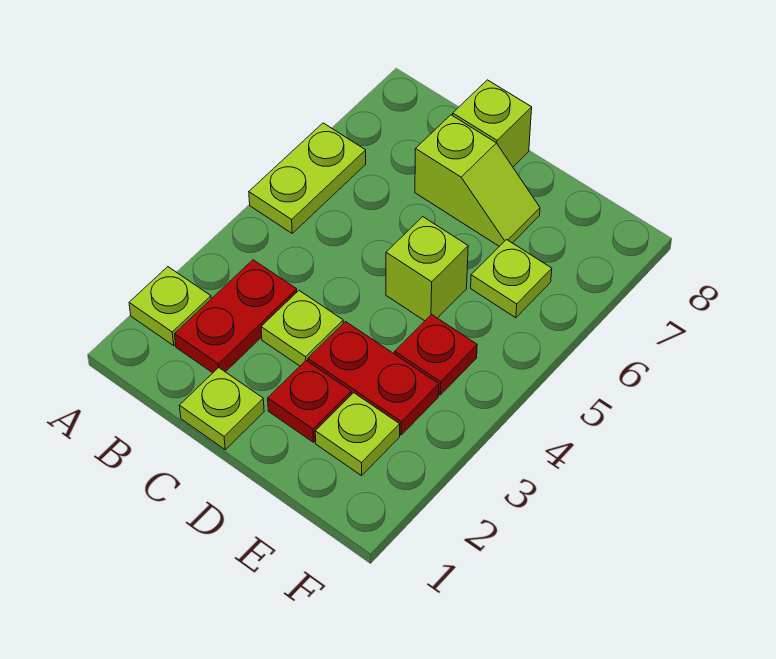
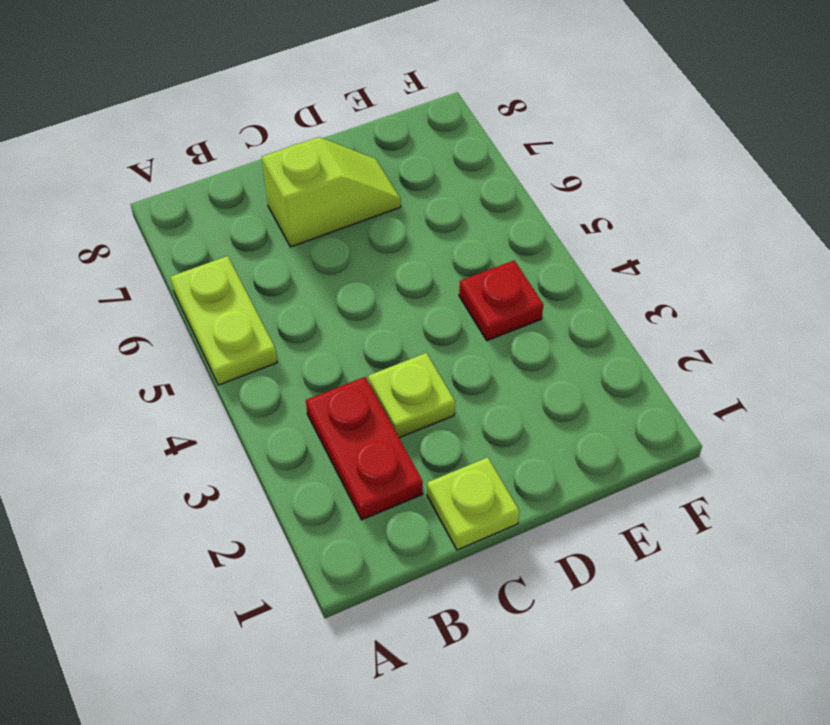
none -> lime 1x1 plate [129,267,211,346]
none -> lime 1x1 brick [453,80,532,167]
none -> red 1x1 plate [268,361,351,442]

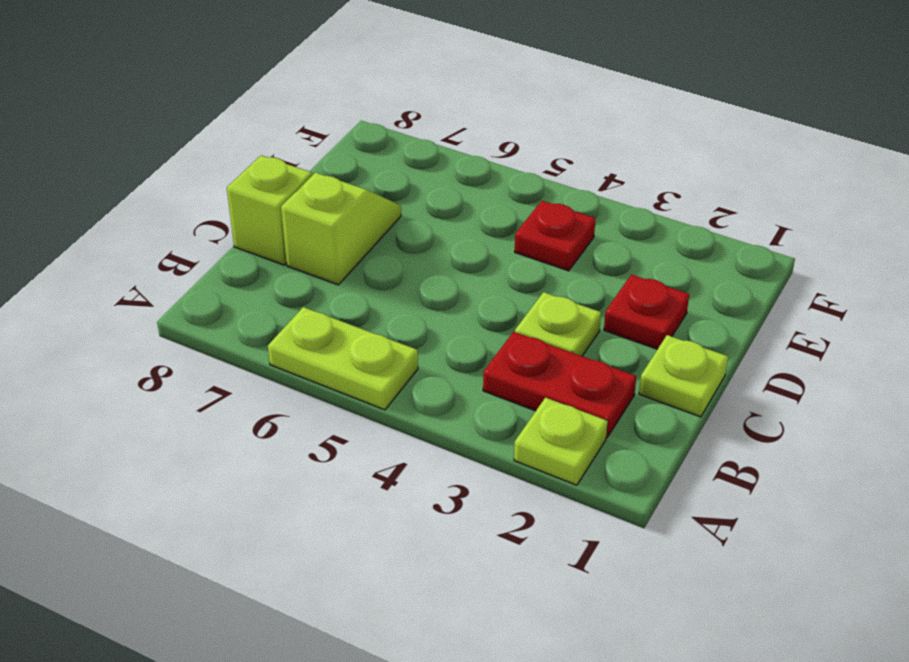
none -> red 1x2 plate [308,322,439,435]
none -> lime 1x1 brick [386,217,468,321]
none -> lime 1x1 plate [315,393,400,476]

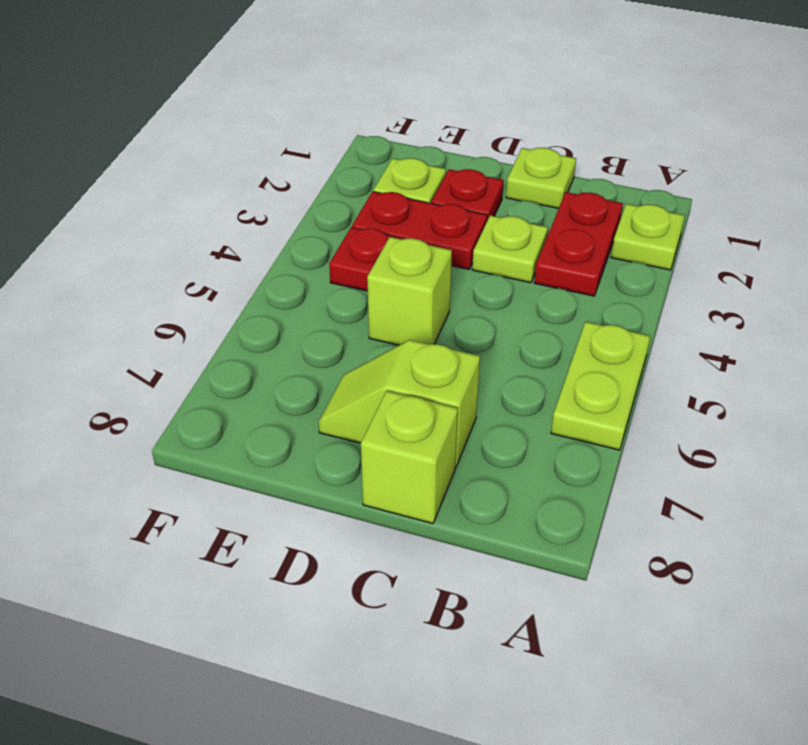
none -> lime 1x1 plate [471,240,552,318]

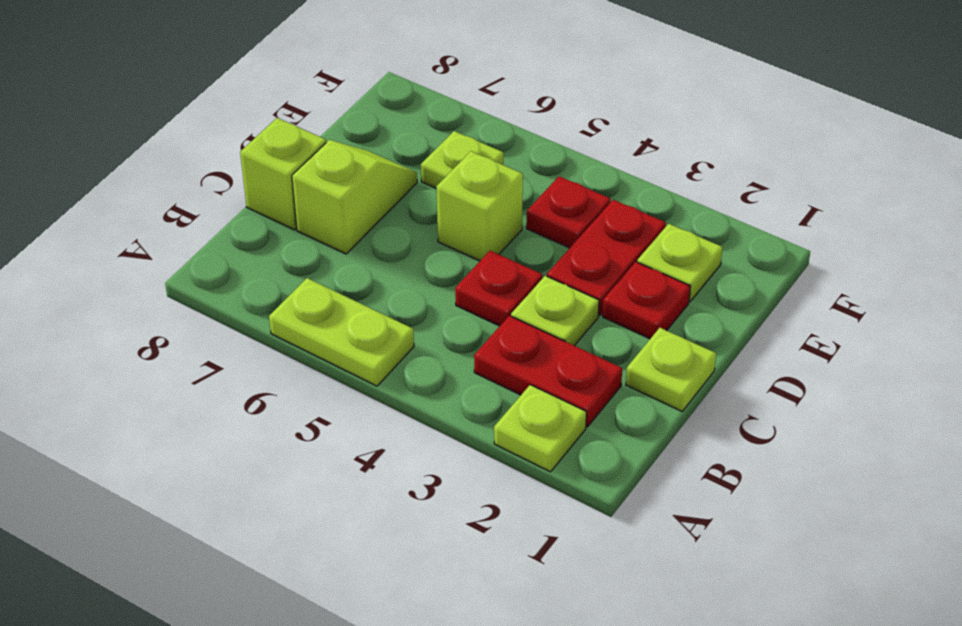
red 1x1 plate [455,251,542,326] -> none

